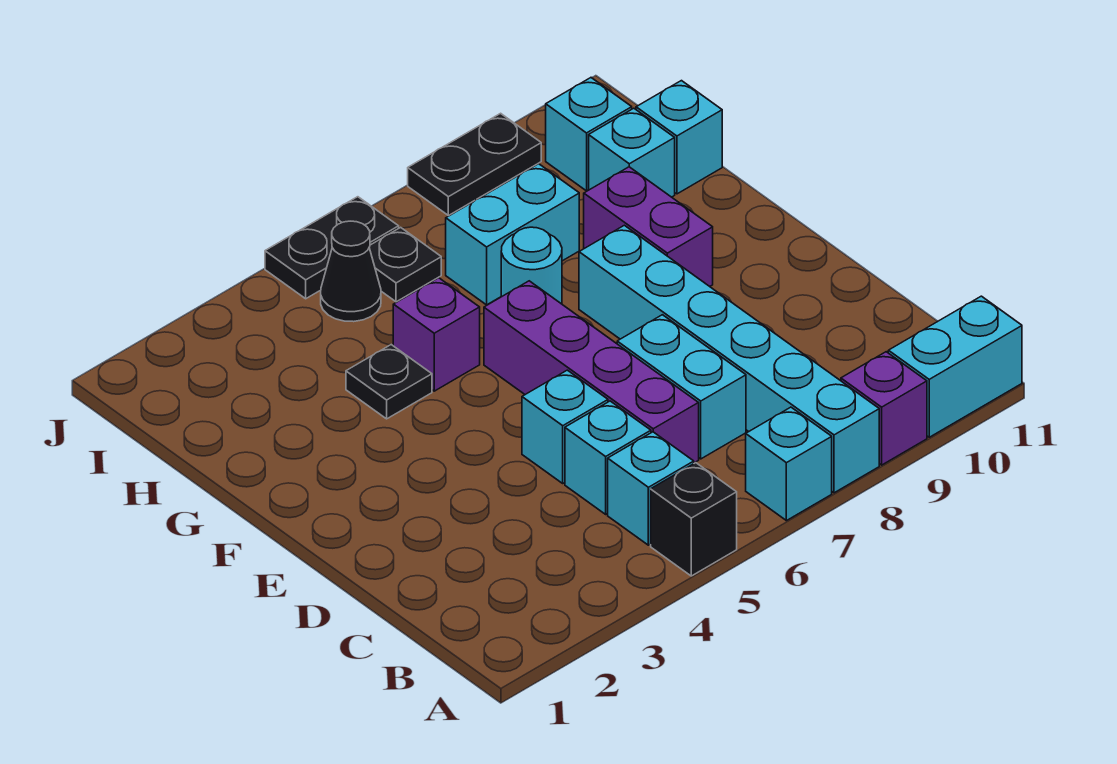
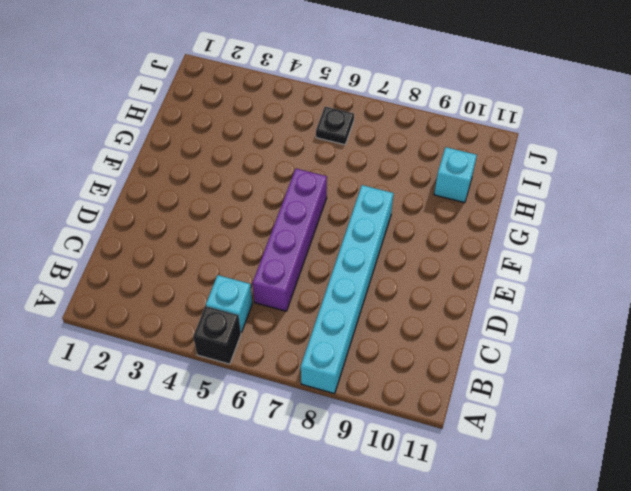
none -> cyan 1x1 brick [746,407,832,521]
none -> purple 1x1 brick [841,352,927,465]
none -> cyan 1x2 brick [888,296,1022,437]

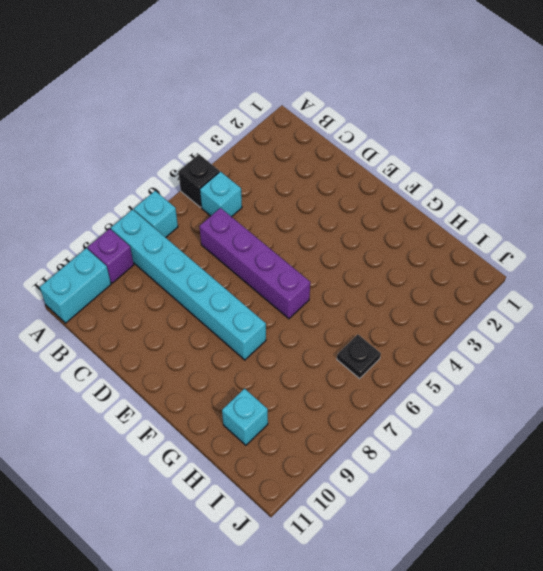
none -> cyan 1x1 brick [565,401,651,514]
none -> cyan 1x2 brick [617,315,746,459]
none -> cyan 1x1 brick [522,370,608,483]

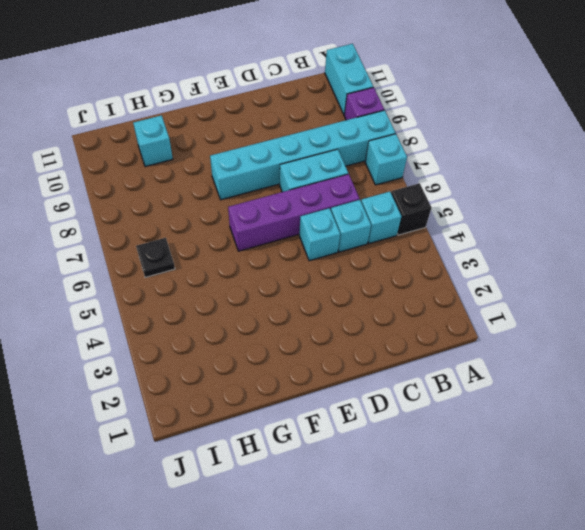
none -> purple 1x2 brick [584,167,713,286]
none -> black 1x1 plate [346,345,432,419]
none -> purple 1x1 brick [393,278,480,391]

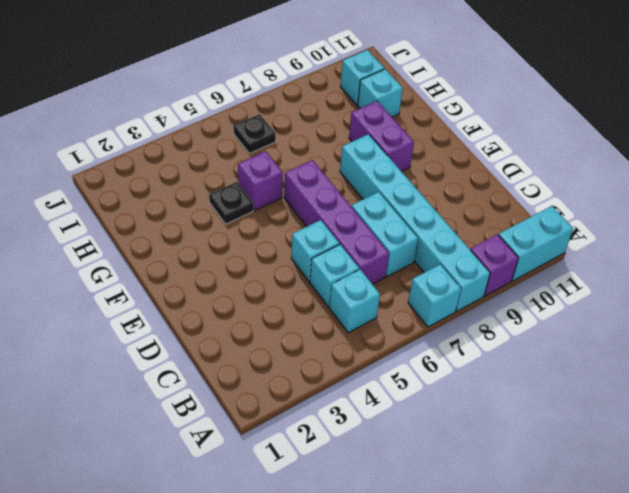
none -> black 1x1 brick [651,463,737,576]
none -> cyan 1x1 round brick [501,227,562,304]
none -> cyan 1x2 brick [446,164,579,305]

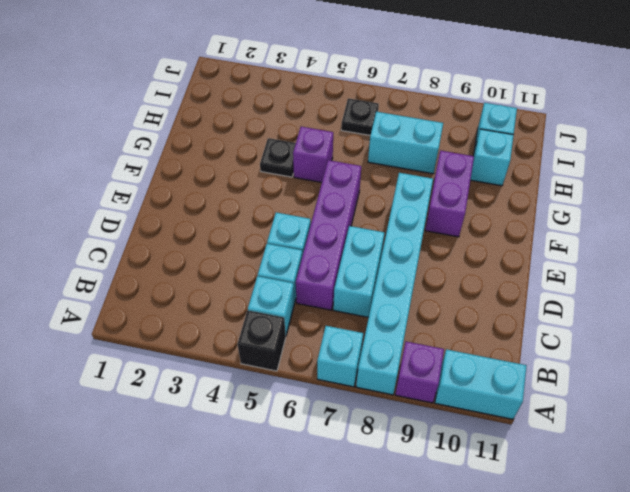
none -> cyan 1x1 round brick [501,227,562,304]
none -> cyan 1x1 brick [636,81,722,194]
none -> black 1x1 cone [321,221,381,322]

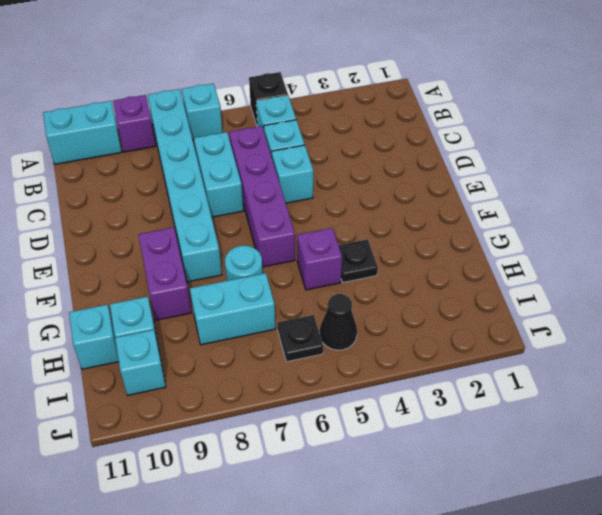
none -> black 1x2 plate [265,197,399,299]
none -> black 1x2 plate [408,113,541,216]

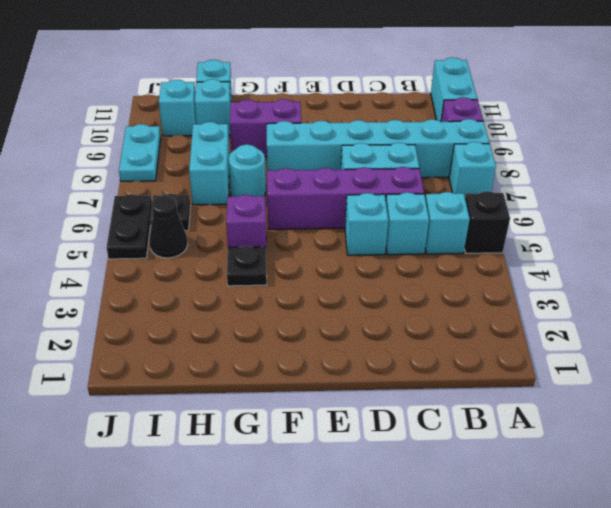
cyan 1x2 plate [119,124,161,181] -> black 1x2 plate [408,113,541,216]

